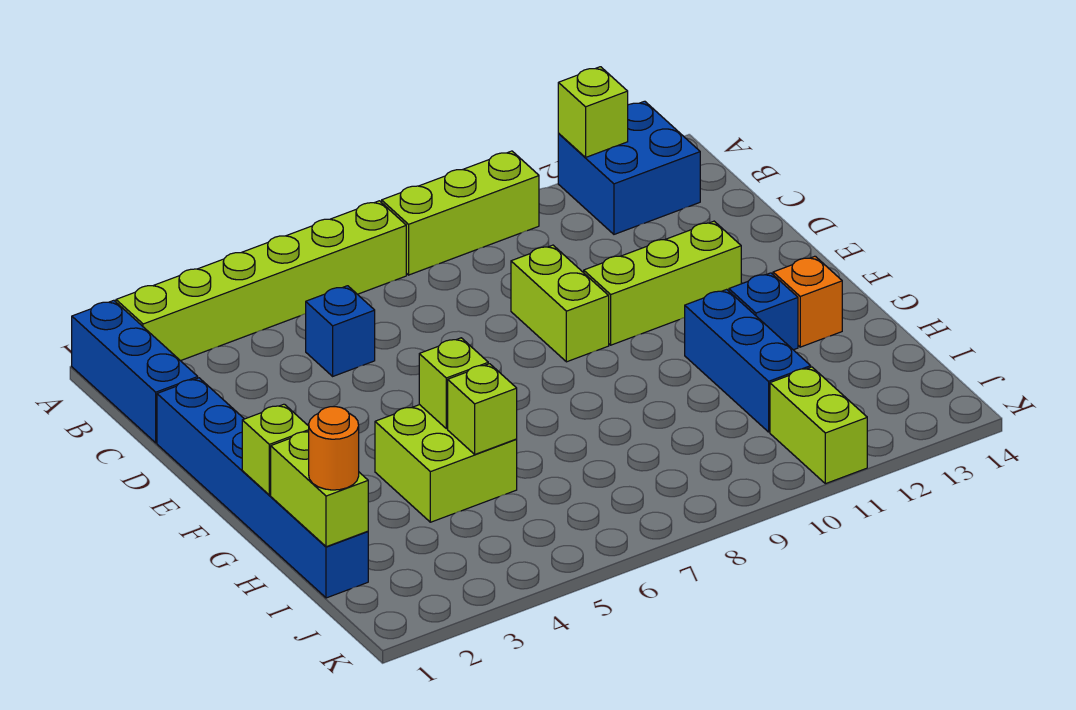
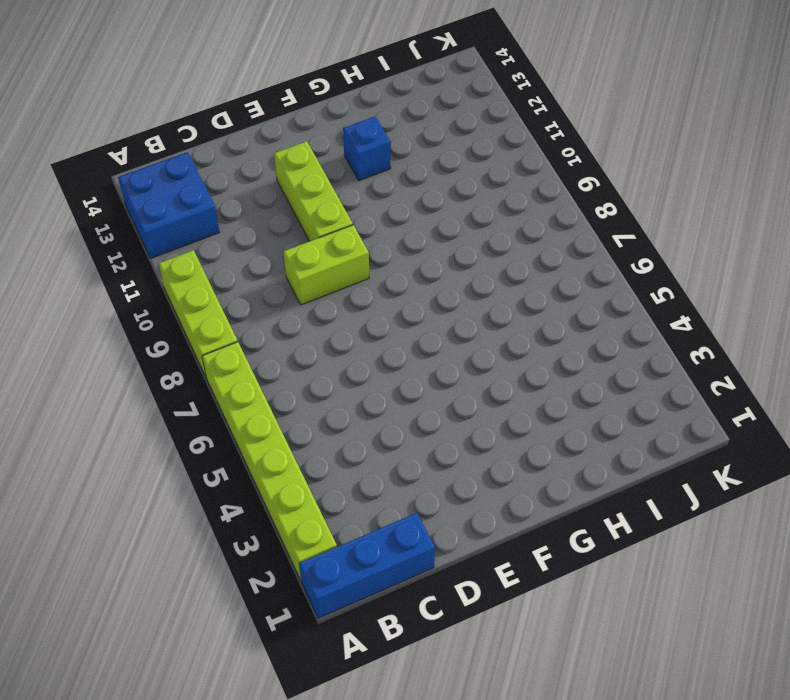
none -> blue 1x1 brick [306,286,375,376]
none -> blue 1x6 brick [157,378,368,598]
none -> lime 2x2 brick [375,405,517,522]

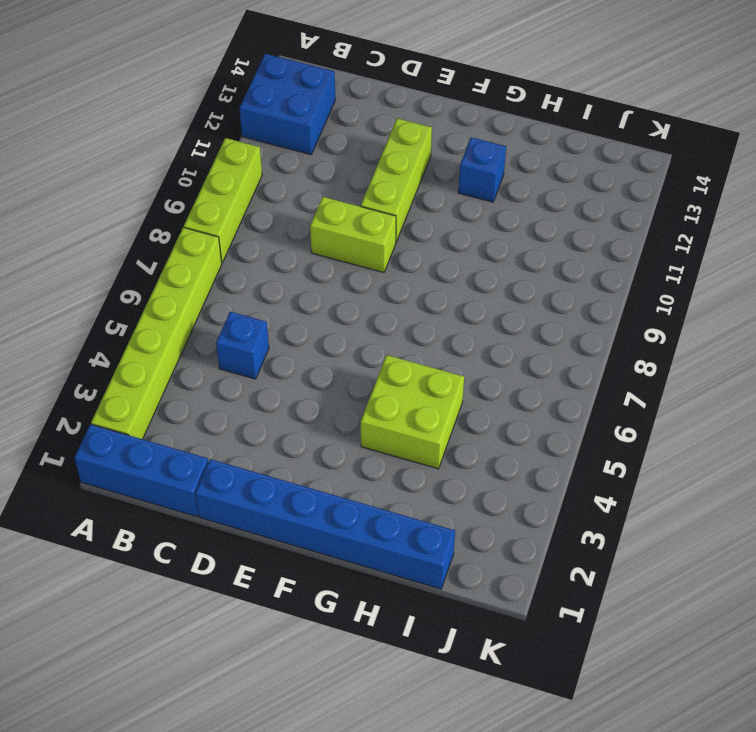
none -> blue 1x3 brick [685,289,811,432]
none -> orange 1x1 brick [773,256,842,347]
none -> lime 1x2 brick [770,367,867,484]

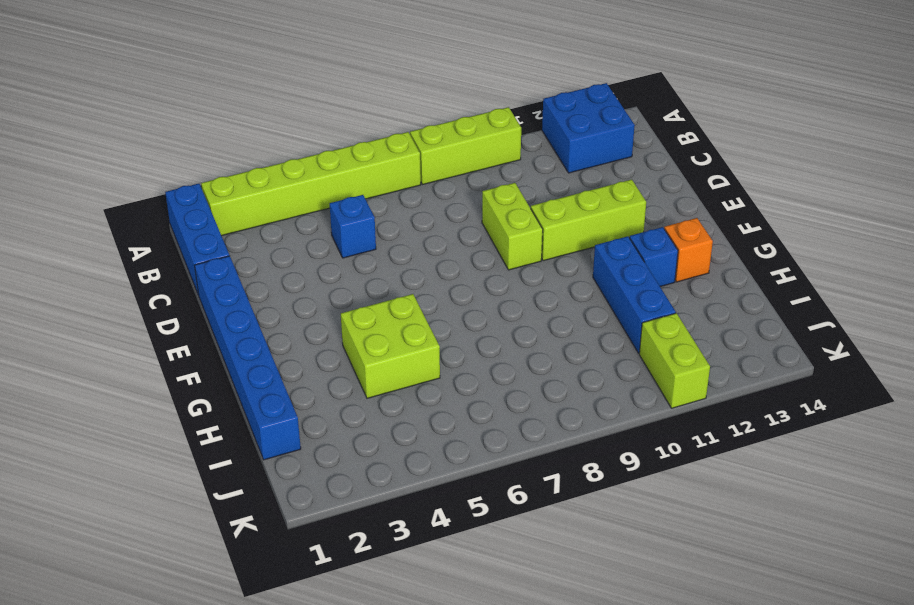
none -> lime 1x1 brick [558,67,628,157]
none -> lime 1x1 brick [242,404,309,495]
none -> lime 1x1 brick [419,338,488,429]

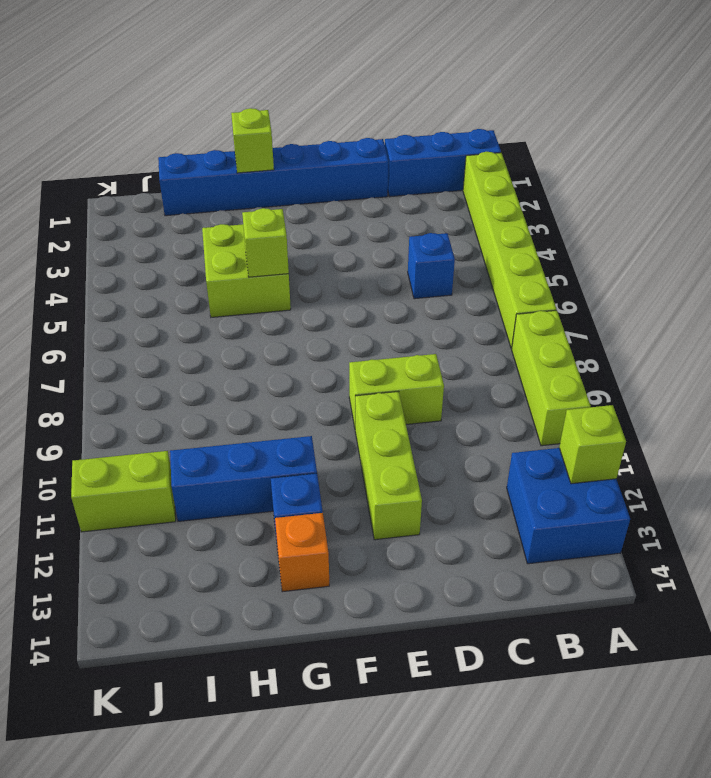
none -> lime 1x2 brick [271,432,368,547]
none -> lime 1x1 brick [448,364,517,454]
none -> orange 1x1 round brick [309,407,359,490]

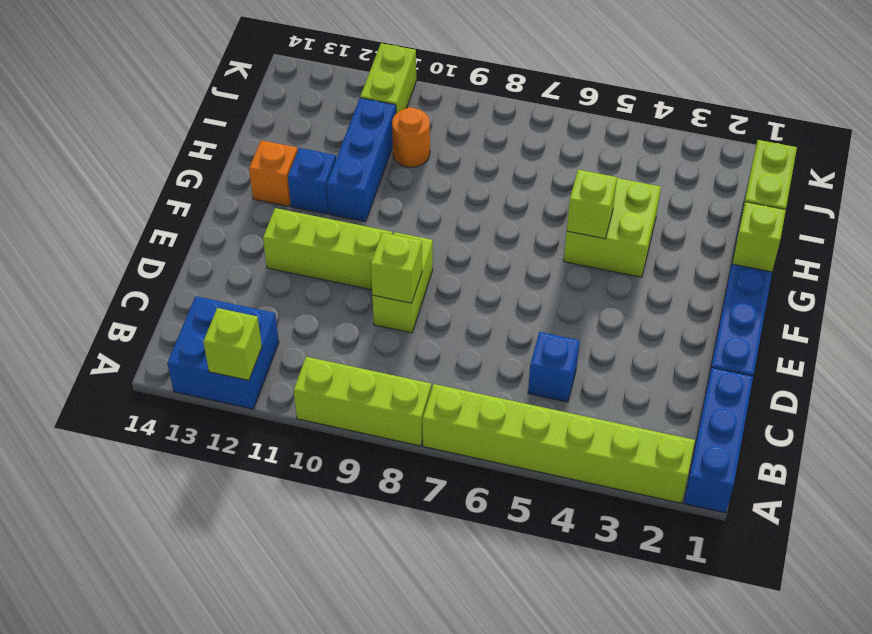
lime 1x1 brick [371,233,422,303] -> lime 1x1 brick moved to [448,364,517,454]
orange 1x1 round brick [392,108,430,167] -> orange 1x1 round brick moved to [309,407,359,490]

